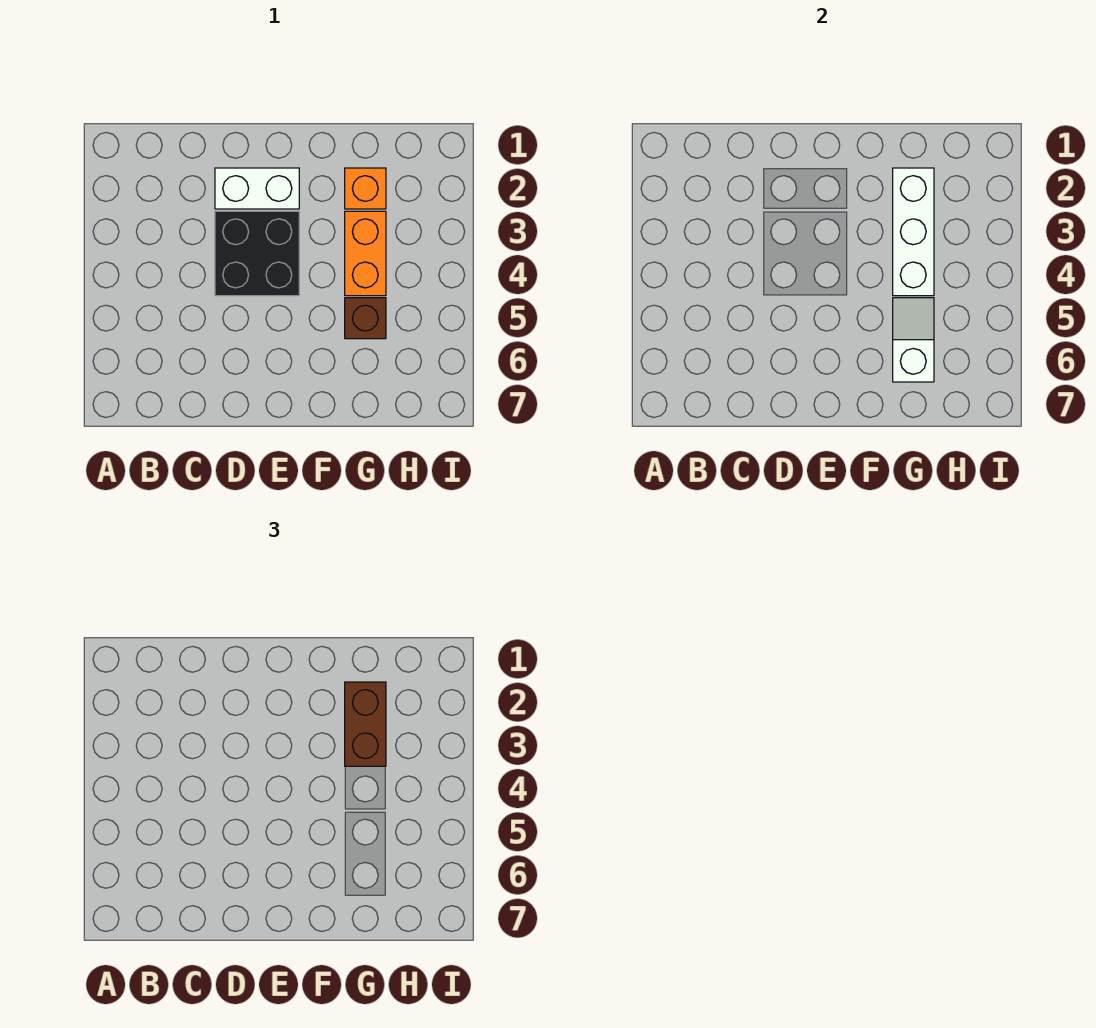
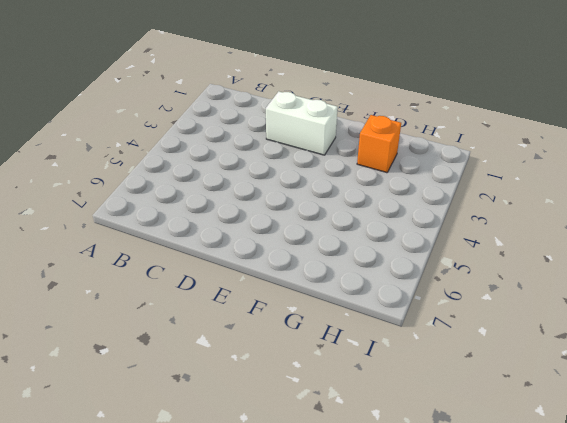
none -> black 2x2 brick [215,211,299,296]
none -> orange 1x2 brick [345,211,386,296]

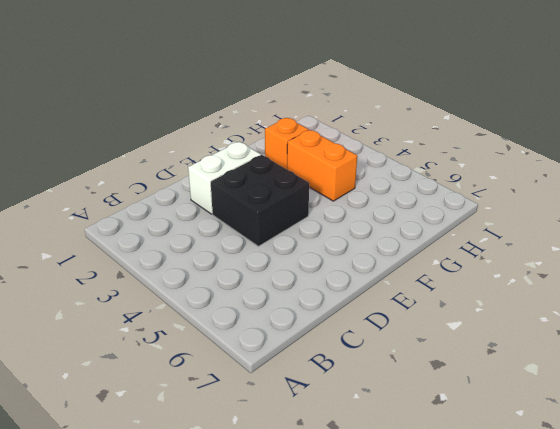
none -> brown 1x1 brick [345,298,386,339]
none -> white 1x3 brick [893,168,934,296]

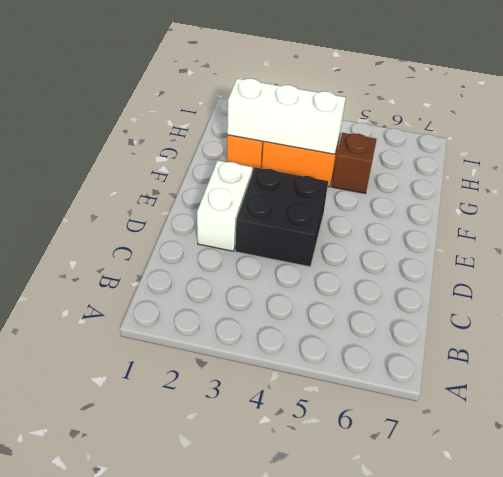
none -> white 1x2 slope [893,298,934,382]
none -> brown 1x2 brick [345,682,386,766]

